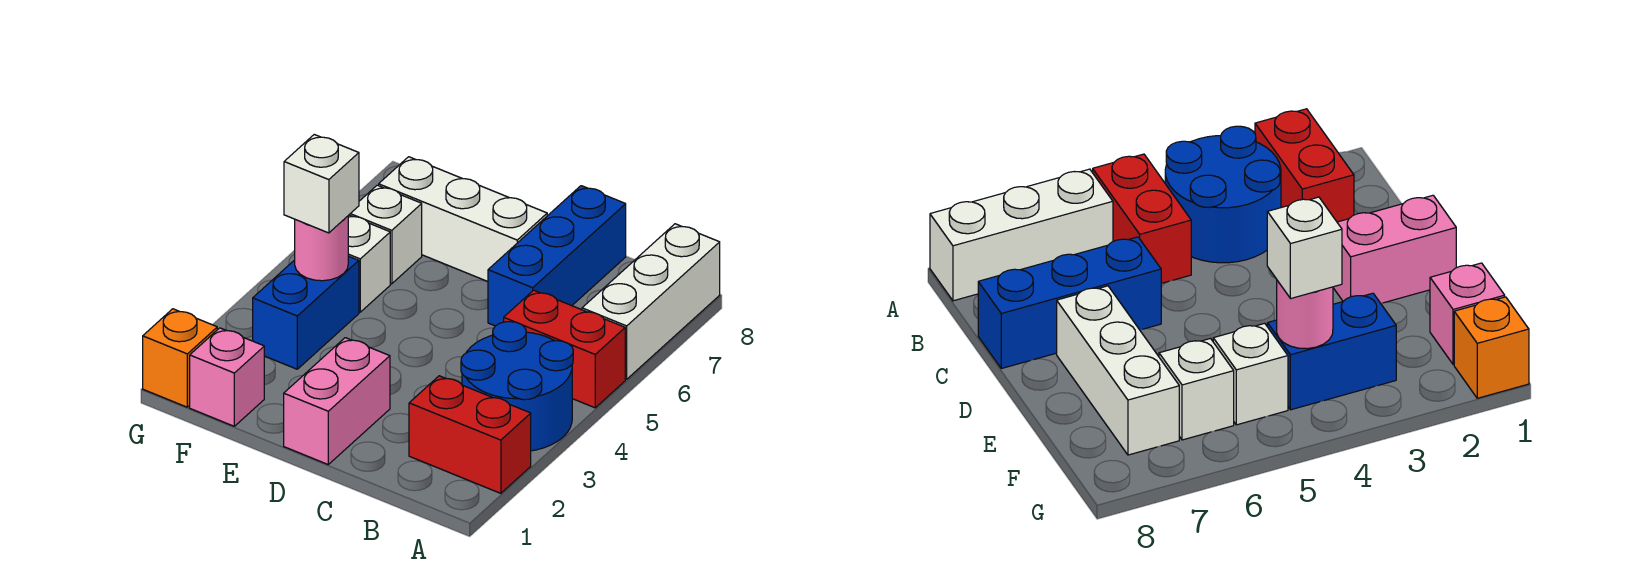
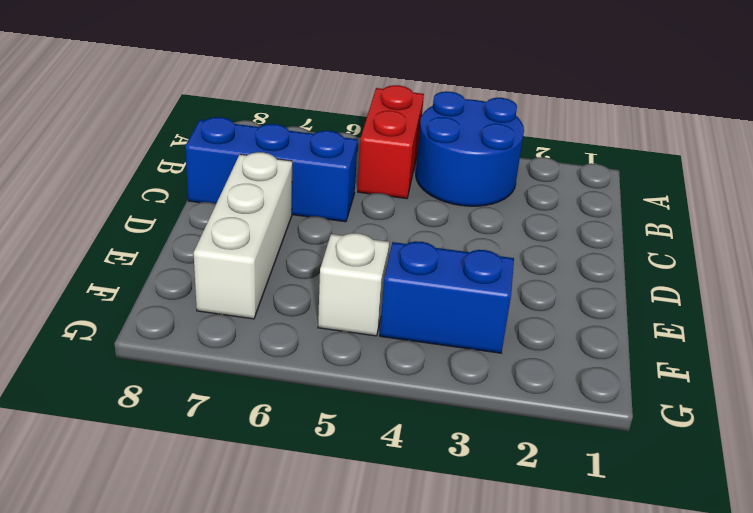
none -> red 1x2 brick [409,376,531,493]
none -> white 1x3 brick [582,224,720,379]
none -> pink 1x2 brick [284,338,390,464]

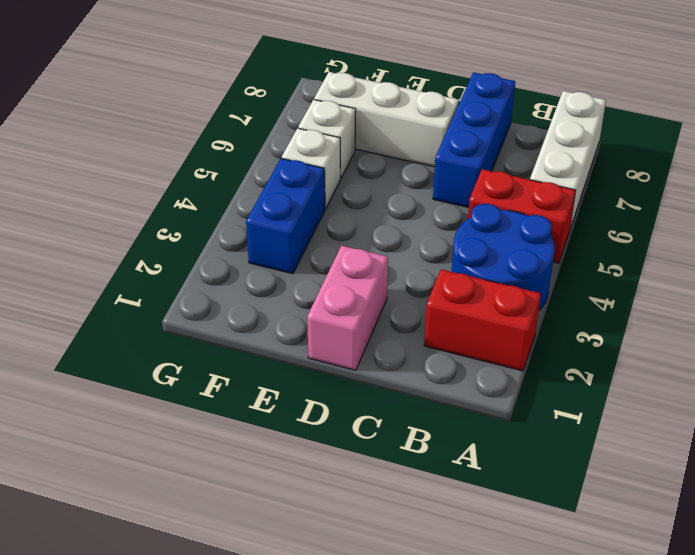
none -> pink 1x1 brick [190,328,264,426]
none -> orange 1x1 brick [143,309,217,407]
none -> pink 1x1 round brick [295,216,348,281]

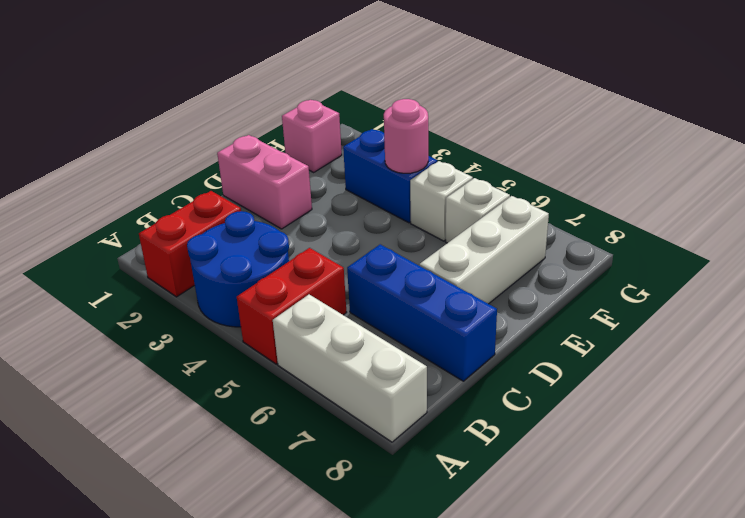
none -> orange 1x1 brick [143,309,217,407]
none -> white 1x1 brick [284,135,359,233]

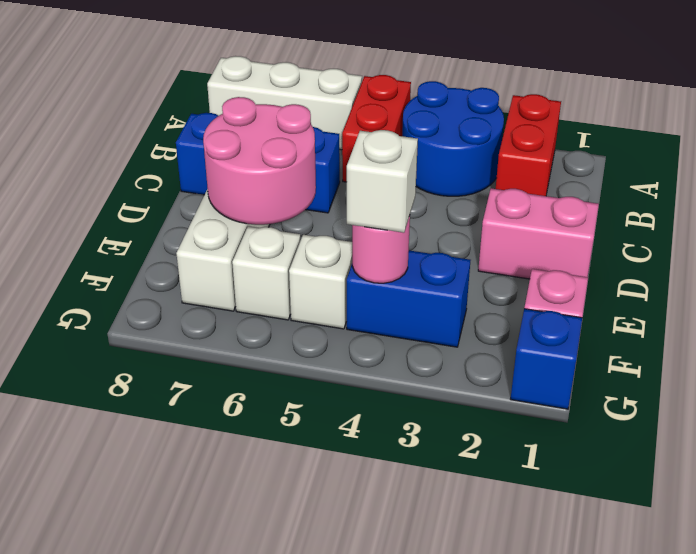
pink 2x2 round brick [203,97,316,225] -> none
blue 1x1 brick [511,309,582,409] -> orange 1x1 brick [143,309,217,407]

